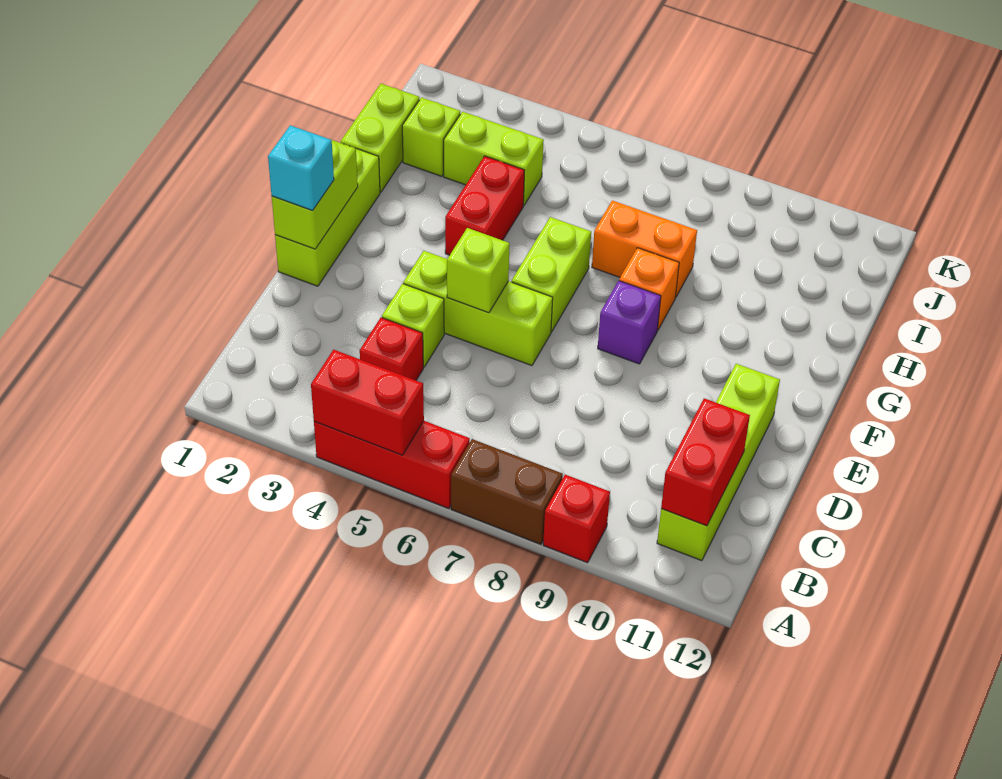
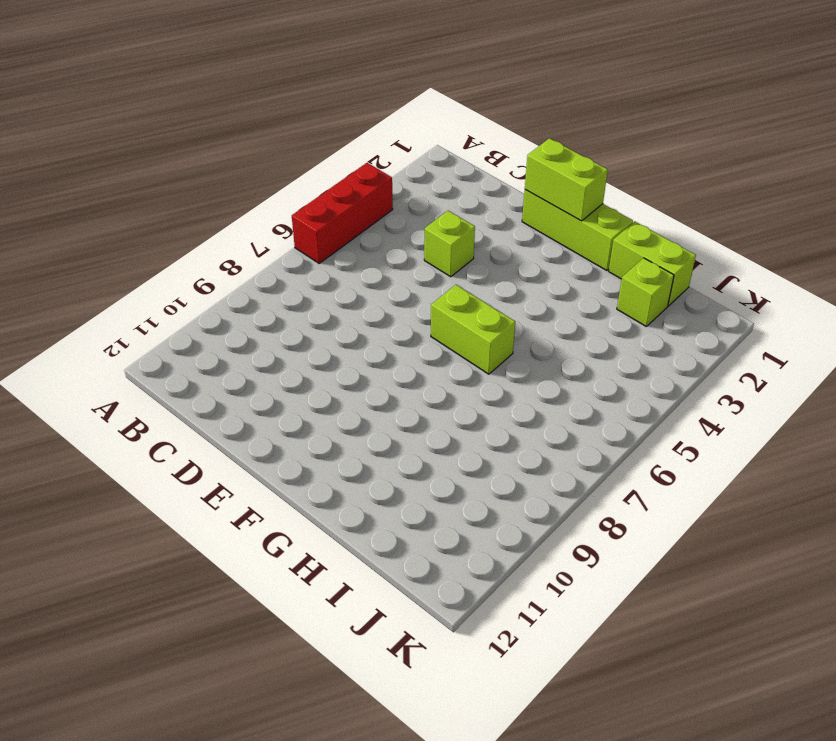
none -> brown 1x2 brick [451,439,563,544]
none -> red 1x1 brick [543,475,610,563]
none -> lime 1x4 brick [657,364,780,561]

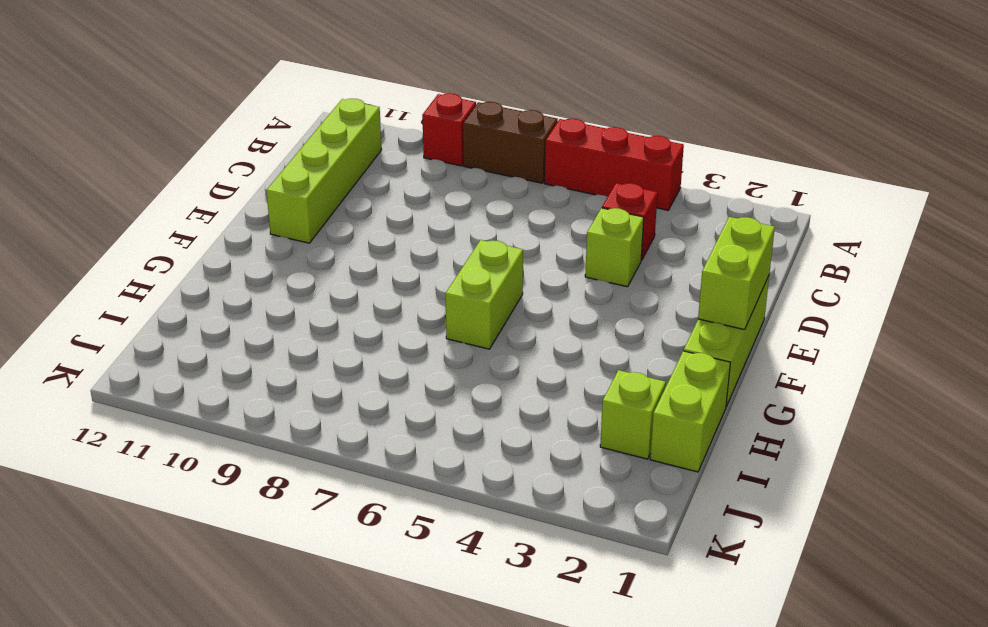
none -> lime 1x3 brick [403,251,553,366]
none -> purple 1x1 brick [598,281,661,364]
none -> red 1x2 brick [445,156,525,255]

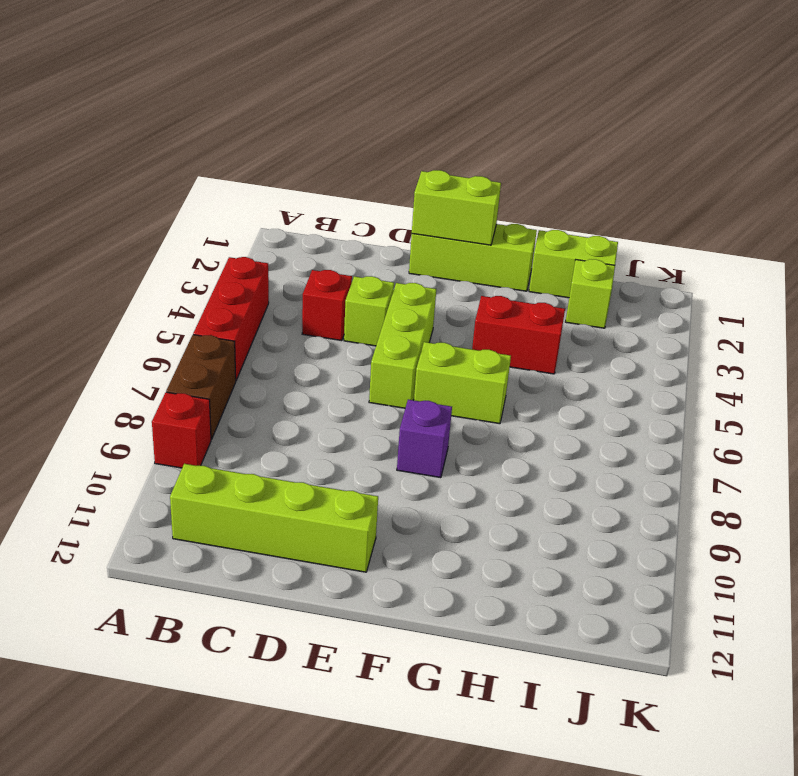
none -> orange 1x1 brick [619,248,679,330]
none -> orange 1x2 brick [592,201,697,297]
none -> lime 1x2 brick [444,112,544,205]

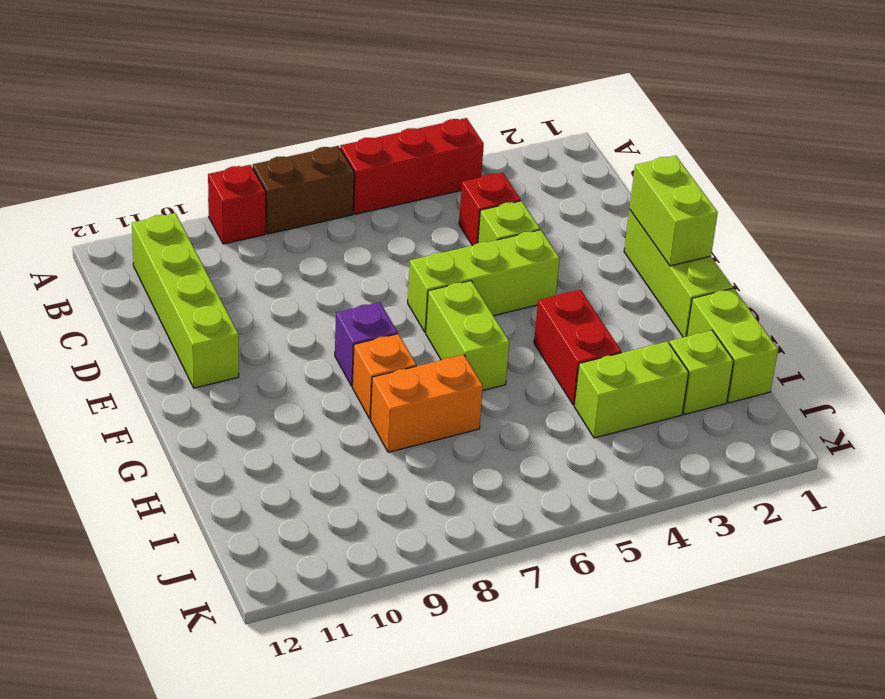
none -> red 1x2 brick [311,350,424,455]
none -> red 1x2 brick [661,398,750,526]
none -> lime 1x1 brick [447,228,510,313]

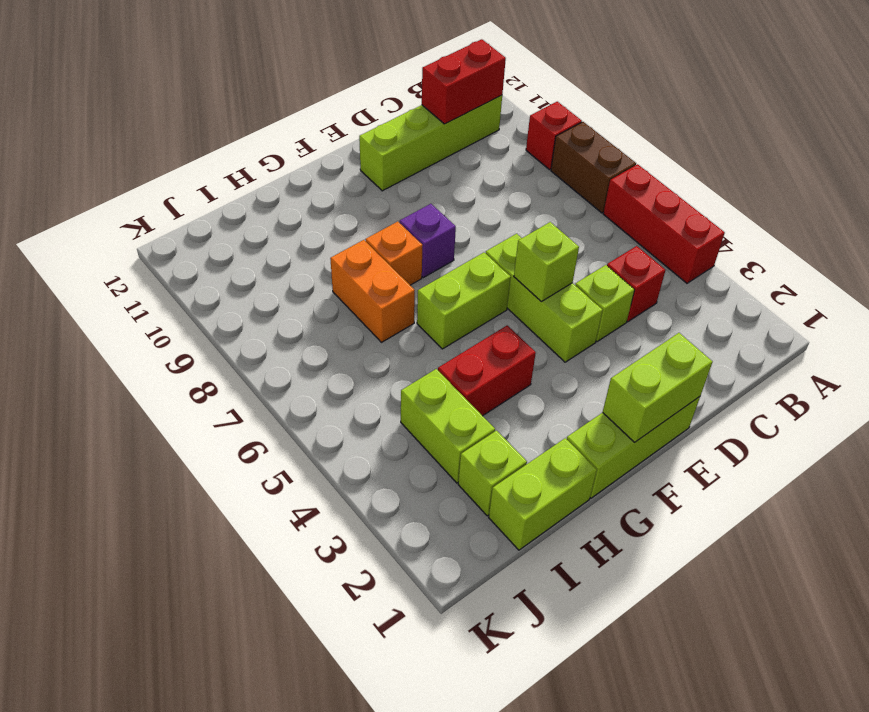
none -> red 1x2 brick [311,350,424,455]
none -> cyan 1x1 brick [268,125,334,211]

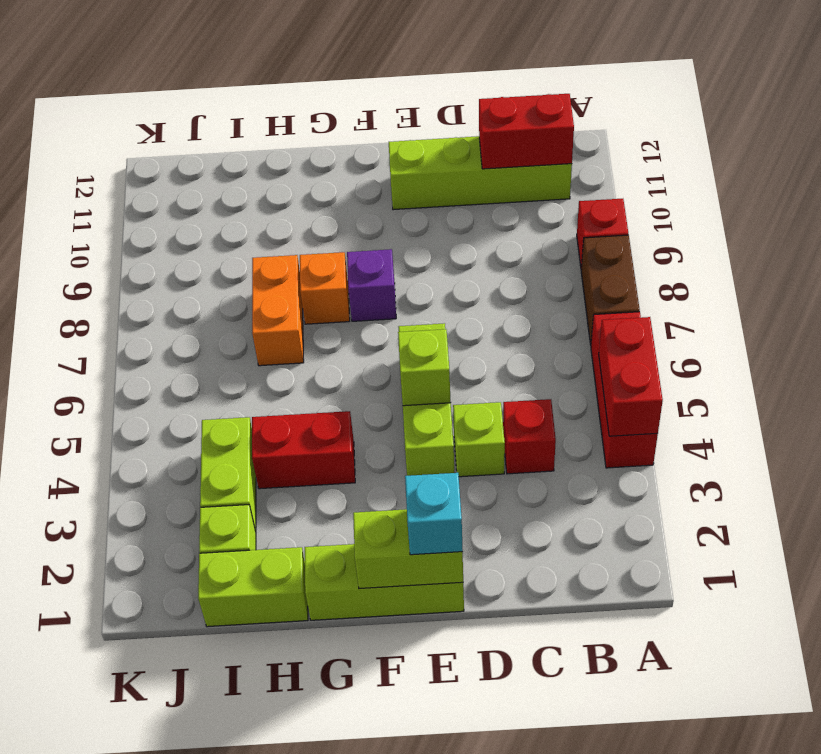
none -> lime 1x2 brick [512,217,591,332]

